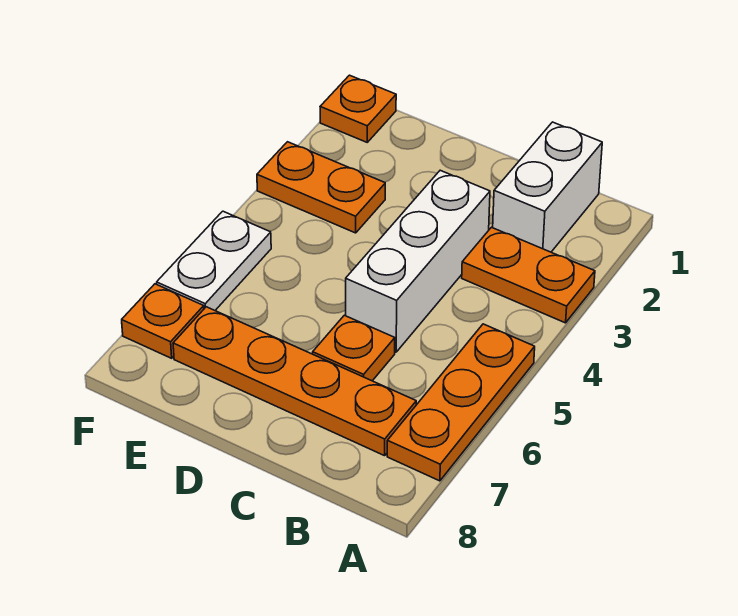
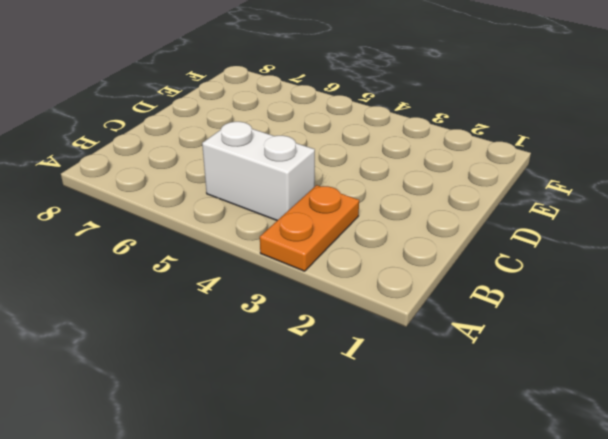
white 1x2 brick [202,122,315,220] -> white 1x2 brick moved to [493,122,602,252]
none -> orange 1x3 plate [387,324,535,481]
none -> orange 1x4 plate [173,307,416,456]

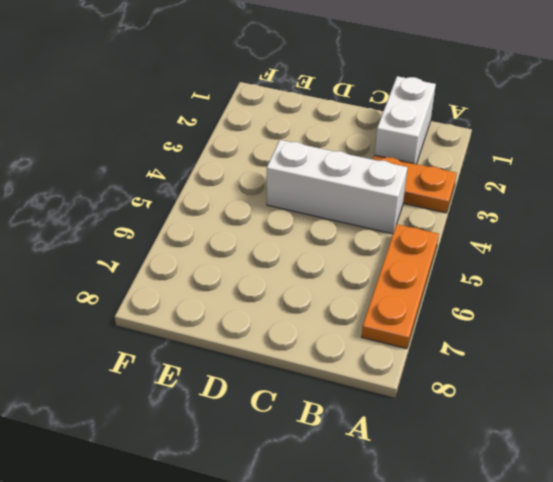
white 1x3 brick [267,140,408,234] -> white 1x3 brick turned to [346,170,490,352]
none -> orange 1x4 plate [173,307,416,456]
none -> orange 1x1 plate [313,315,395,381]

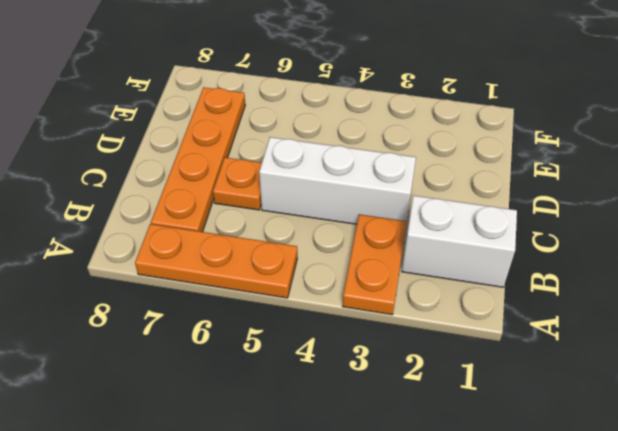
none -> orange 1x2 plate [257,142,385,233]
none -> orange 1x1 plate [320,75,396,142]

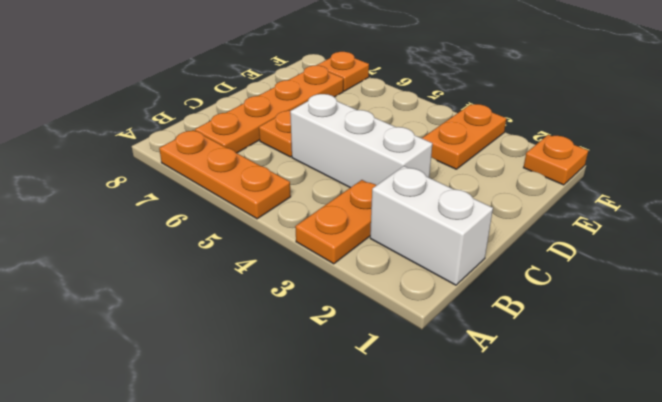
none -> white 1x2 plate [157,211,271,310]

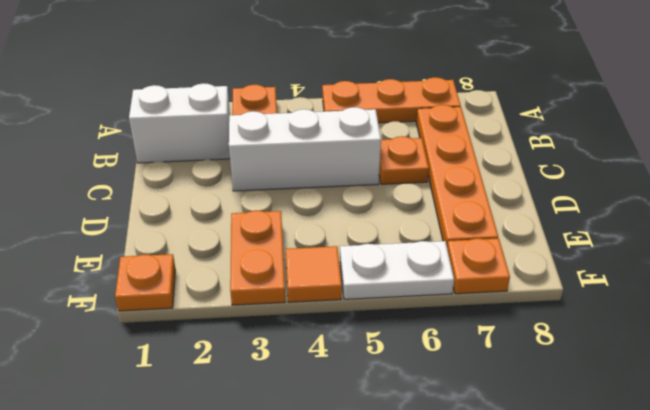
orange 1x1 tile [286,246,342,302] -> none

